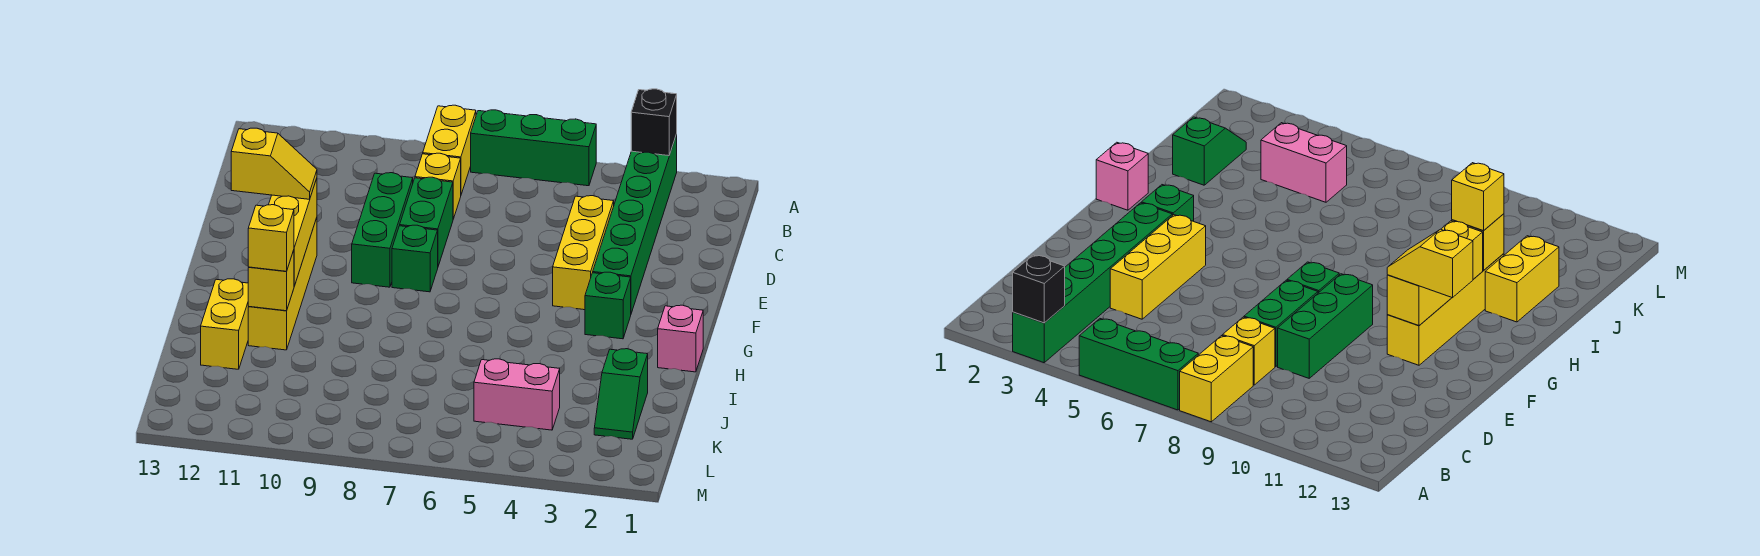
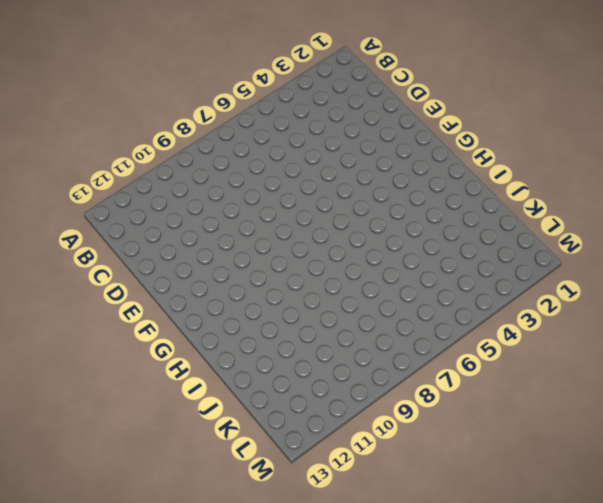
none -> green 1x6 brick [593,134,677,313]
none -> green 1x3 brick [471,110,596,186]
none -> yellow 1x2 brick [423,105,476,194]

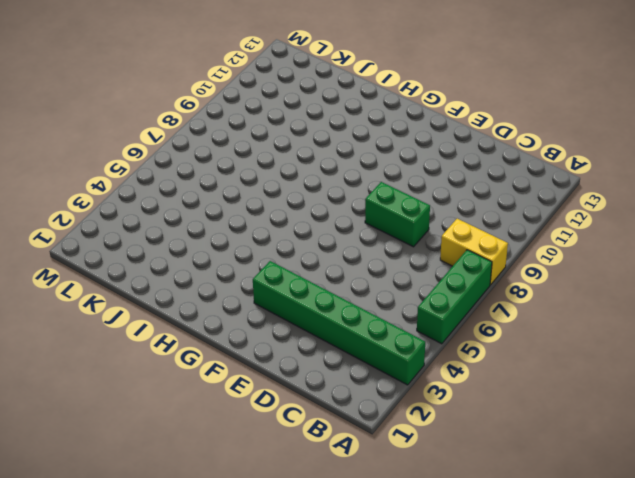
none -> yellow 1x1 brick [415,153,461,219]
none -> yellow 1x3 brick [553,196,614,310]
none -> green 1x3 brick [352,173,413,287]

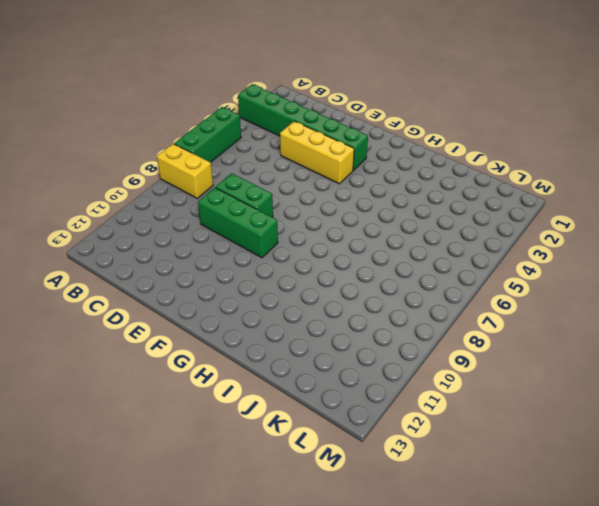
none -> yellow 1x1 brick [415,153,461,219]
none -> green 1x1 brick [392,225,438,292]
none -> yellow 1x4 brick [248,218,317,350]

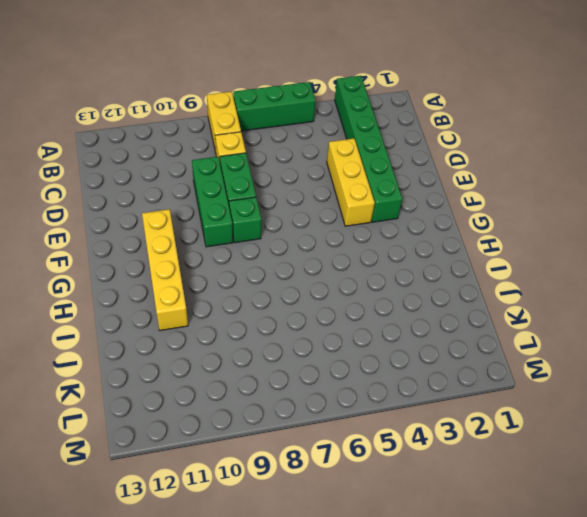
none -> green 1x1 brick [585,272,631,339]
none -> pink 1x1 brick [658,305,703,372]
none -> yellow 1x2 brick [201,279,249,369]

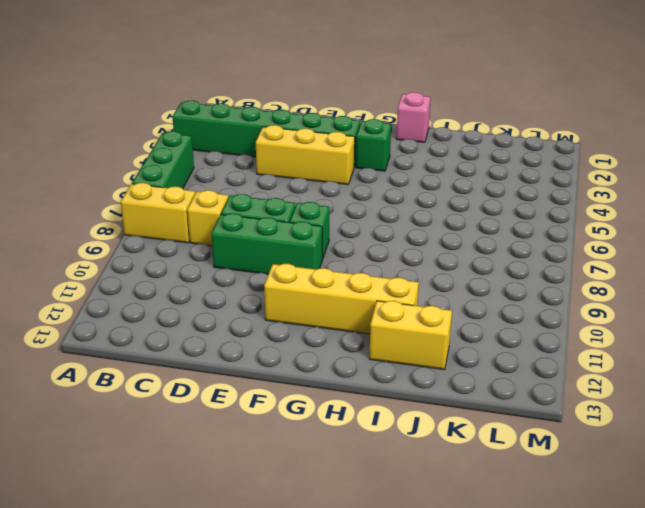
none -> green 1x2 slope [594,349,648,439]
none -> pink 1x2 brick [474,359,560,430]
none -> black 1x1 brick [631,89,677,156]

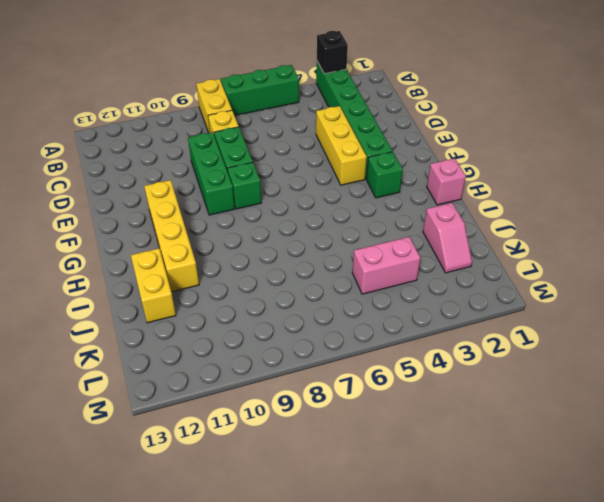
pink 1x2 slope [423,203,472,273] -> green 1x2 slope [594,349,648,439]
none -> yellow 1x3 brick [269,178,317,286]
none -> yellow 1x1 brick [248,250,294,311]
none -> yellow 1x2 slope [231,128,317,199]

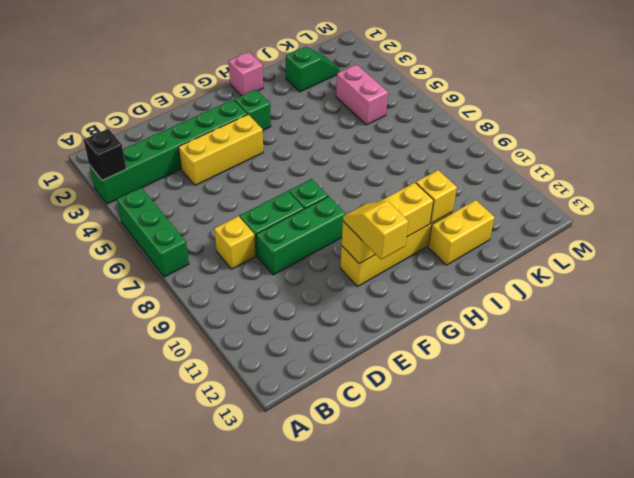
none -> yellow 1x2 brick [423,105,476,194]
none -> yellow 1x1 brick [248,205,294,271]

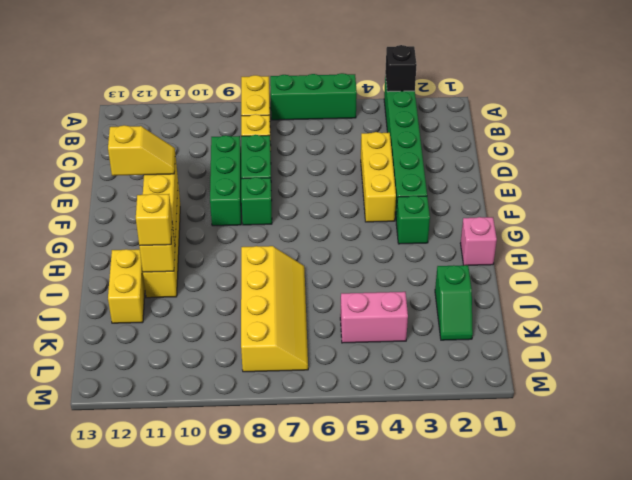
yellow 2x4 slope [241,246,308,372] -> none

